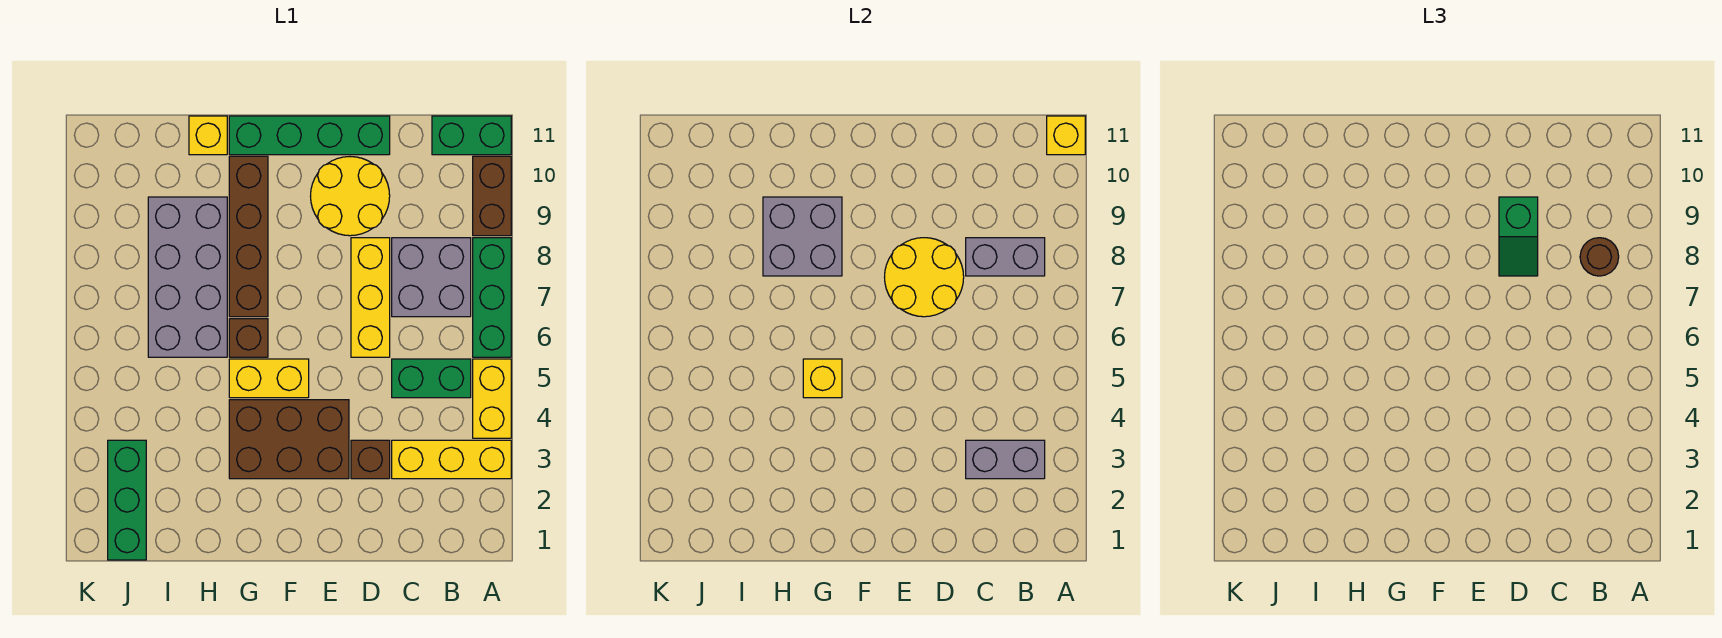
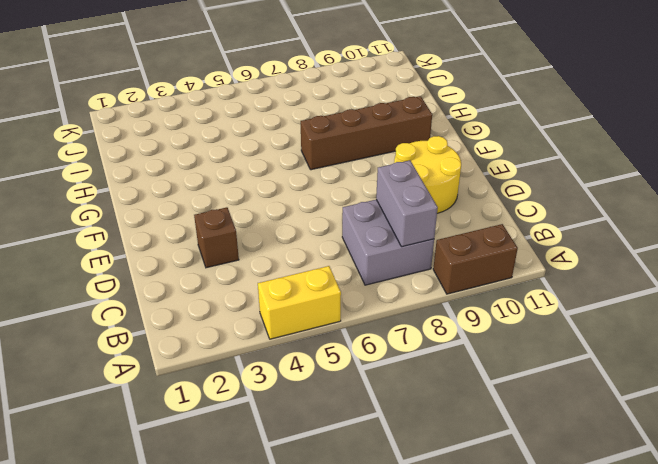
none -> yellow 1x3 brick [392,440,511,479]
none -> green 1x3 brick [473,238,511,357]
none -> green 1x2 brick [432,116,511,155]

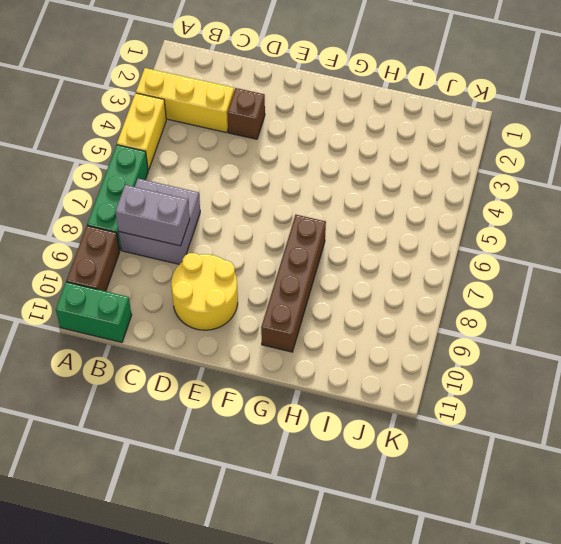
none -> green 1x2 brick [392,359,471,398]
none -> yellow 1x3 brick [351,238,390,357]
none -> green 1x4 brick [229,116,390,155]

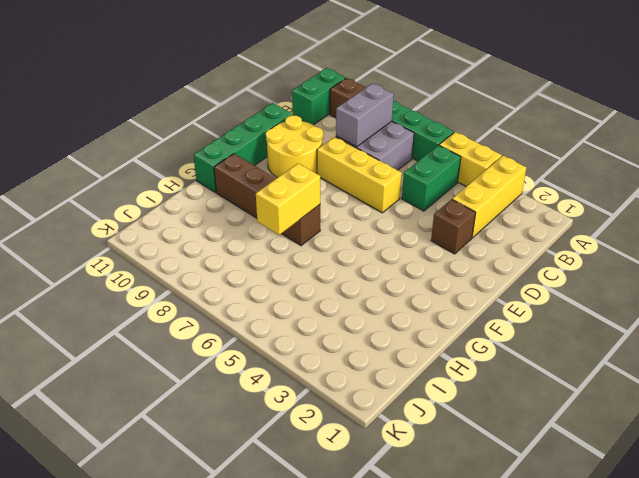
yellow 1x2 brick [256,163,320,235] -> yellow 1x2 brick moved to [229,359,309,398]
none -> brown 2x3 brick [229,400,349,479]
none -> brown 1x1 brick [229,319,268,357]
none -> grey 2x4 brick [148,197,227,357]

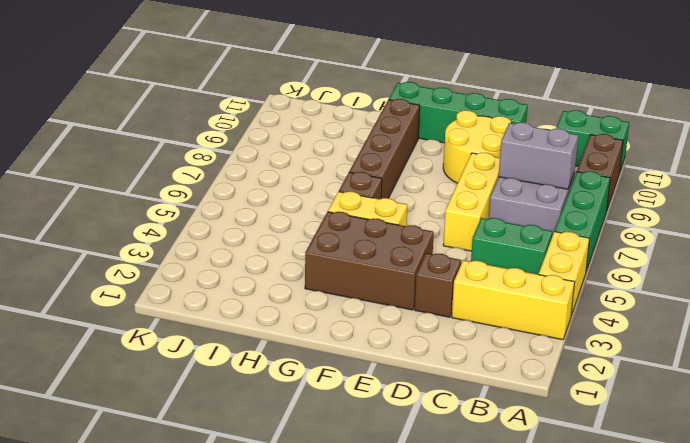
none -> grey 2x4 brick [148,197,227,357]
none -> yellow 1x1 brick [189,116,227,155]
none -> green 1x3 brick [108,440,146,560]

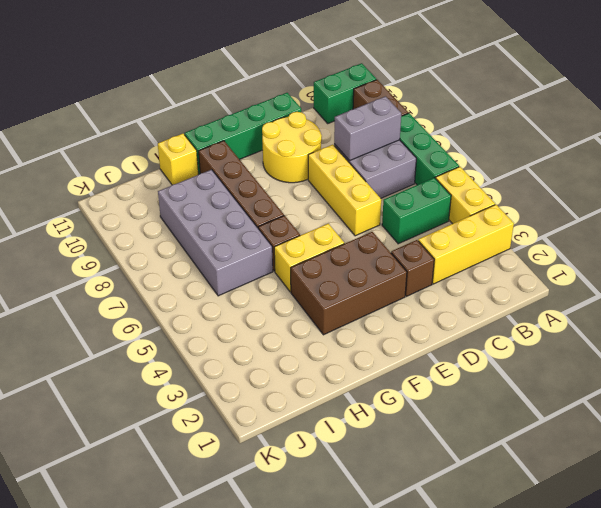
none -> green 1x3 brick [108,440,146,560]
none -> yellow 1x1 brick [1047,116,1085,155]
none -> grey 1x2 brick [966,440,1045,479]

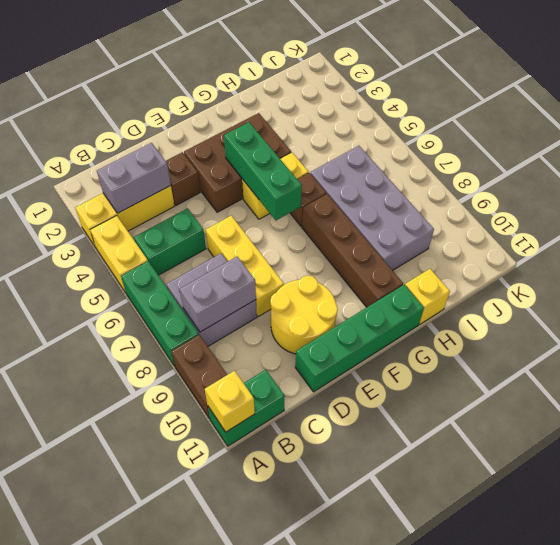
green 1x3 brick [224,122,302,220] -> green 1x3 brick moved to [108,440,146,560]
none -> yellow 2x2 round brick [885,238,964,317]
none -> yellow 1x1 brick [803,359,842,398]
none -> grey 2x2 brick [763,197,842,276]

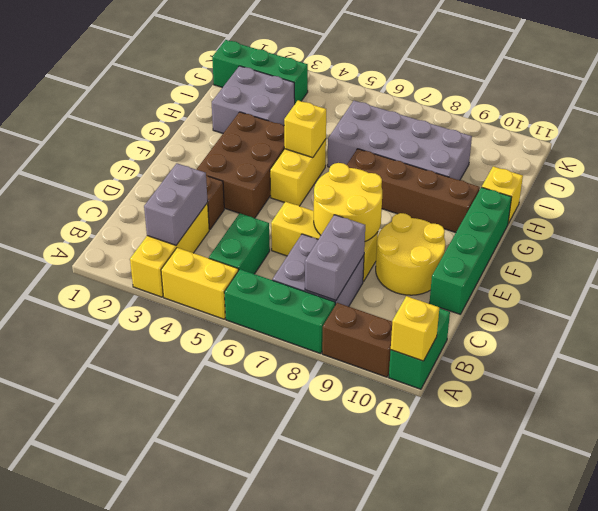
grey 2x2 brick [212,66,295,133] -> grey 2x2 brick moved to [763,197,842,276]
none -> brown 1x1 brick [229,319,268,357]
none -> brown 1x1 round brick [1580,238,1619,276]
none -> green 1x2 slope [1499,197,1538,276]

